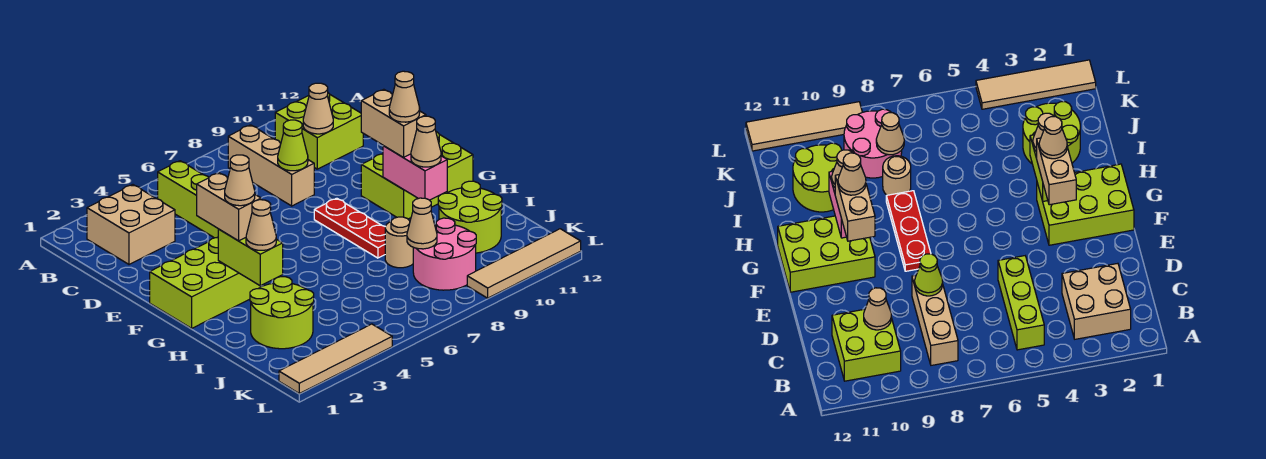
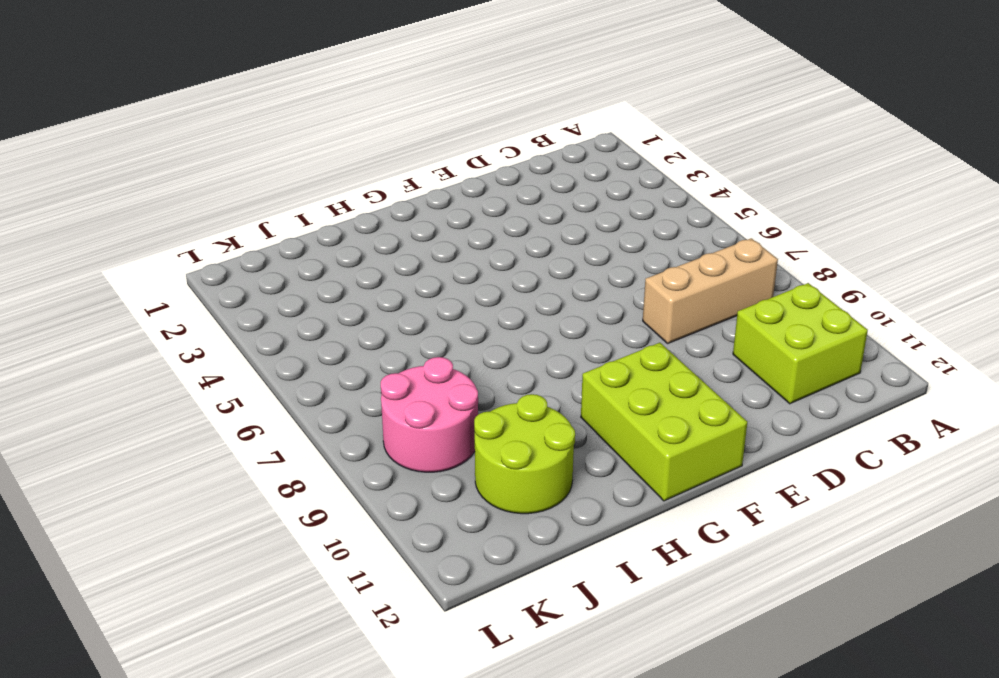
none -> tan 2x2 brick [87,185,175,264]
none -> lime 1x3 brick [158,161,218,238]
none -> lime 2x3 brick [150,237,261,328]

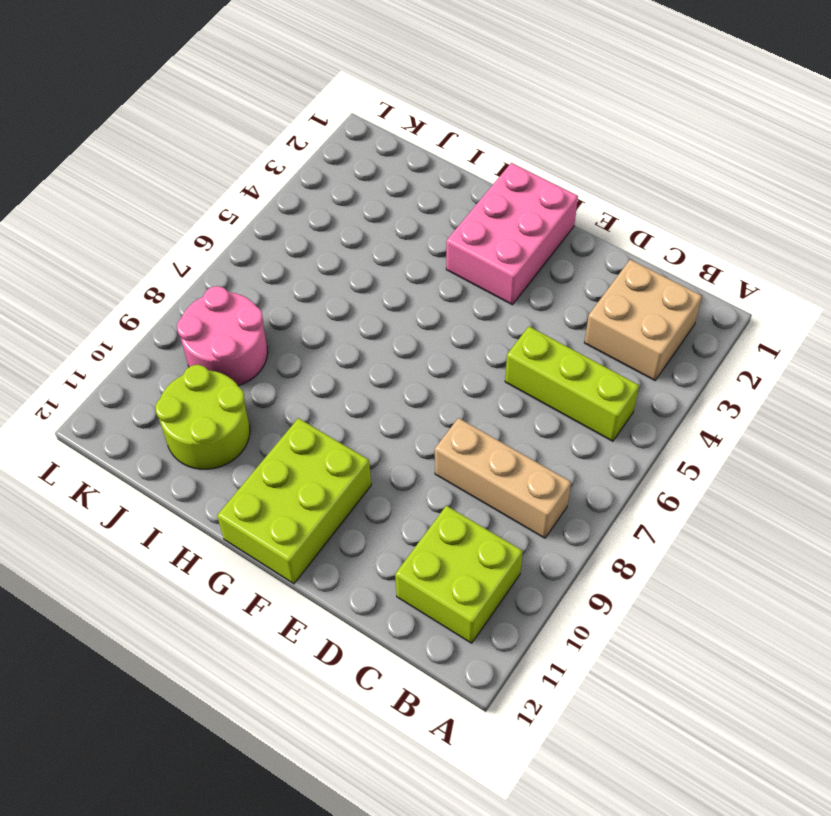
pink 2x3 brick [446,163,578,305] -> lime 2x3 brick [150,237,261,328]
none -> red 1x3 plate [314,198,385,258]
none -> lime 2x2 round brick [250,277,314,349]
none -> tan 1x1 round brick [385,217,413,268]

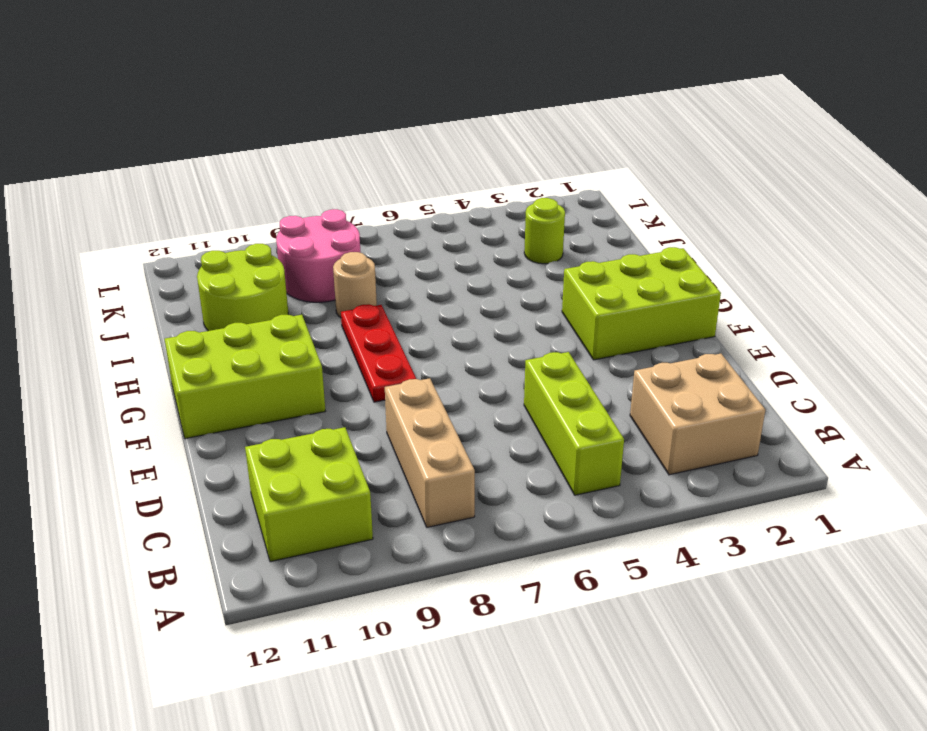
lime 1x1 round brick [524,198,565,264] -> lime 2x2 round brick [250,277,314,349]
none -> tan 1x4 tile [279,324,392,393]
none -> tan 1x4 tile [467,229,581,298]
none -> tan 1x1 cone [303,83,333,134]

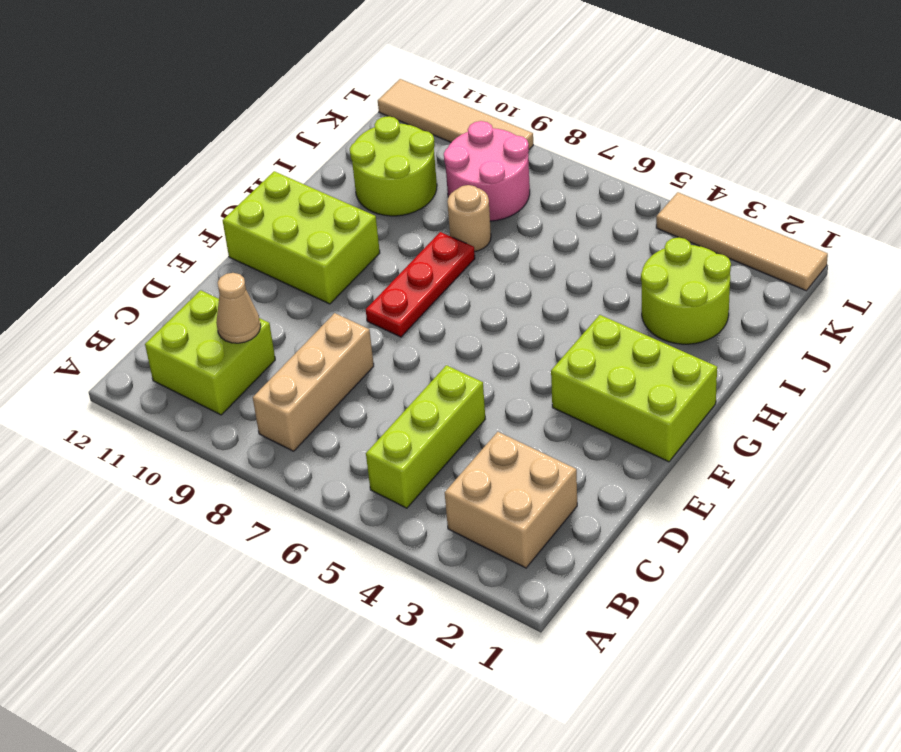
none -> lime 1x1 cone [278,120,308,171]
none -> lime 1x2 brick [218,229,283,286]
none -> pink 1x2 brick [383,146,447,200]

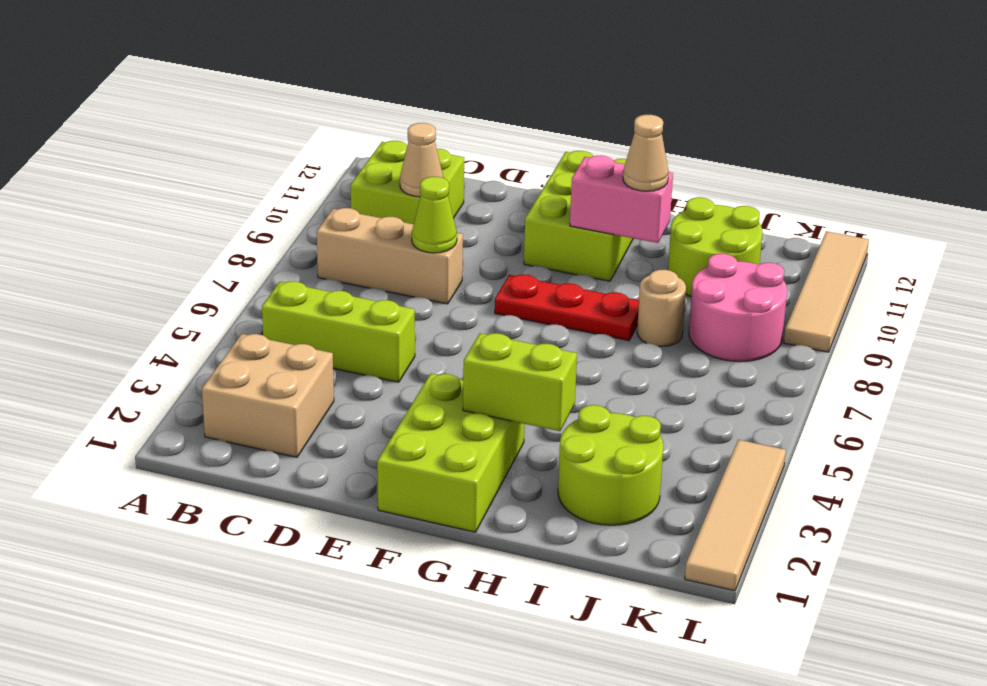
none -> tan 1x1 cone [407,198,437,249]
none -> tan 1x2 brick [197,173,261,241]
none -> tan 1x2 brick [361,89,426,157]

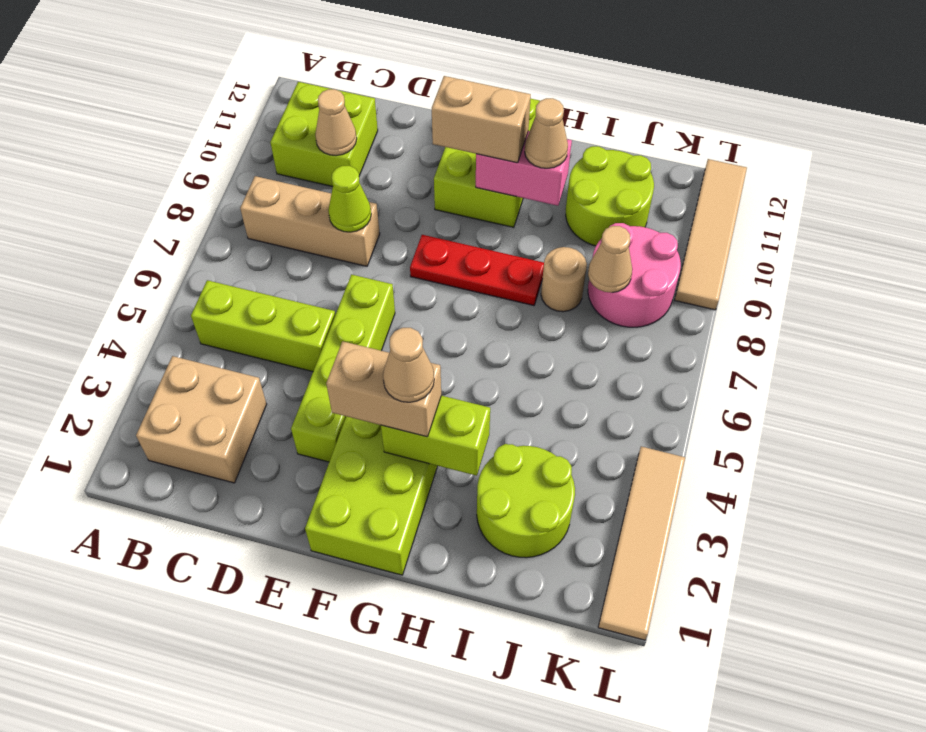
lime 1x4 brick [291,275,395,462] -> none
none -> tan 1x1 cone [246,200,276,250]
none -> tan 1x1 cone [389,71,420,122]

